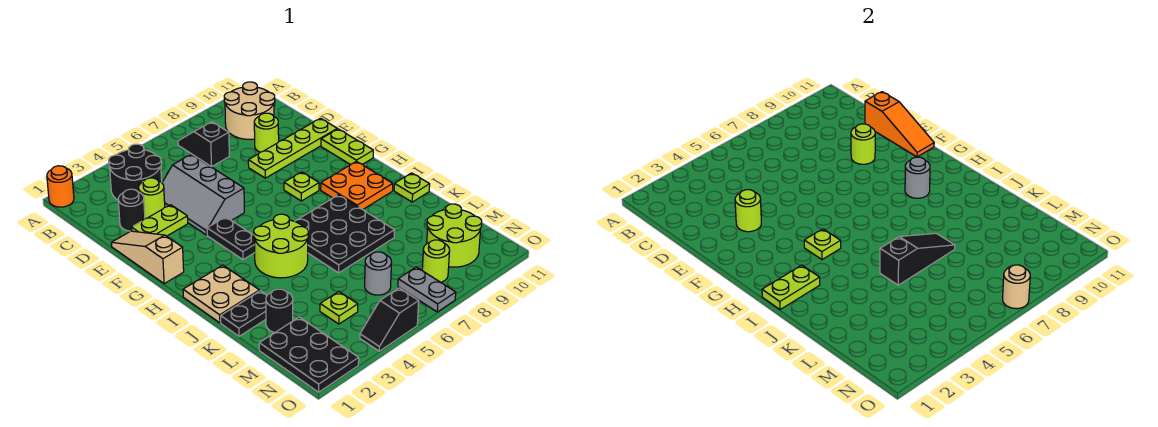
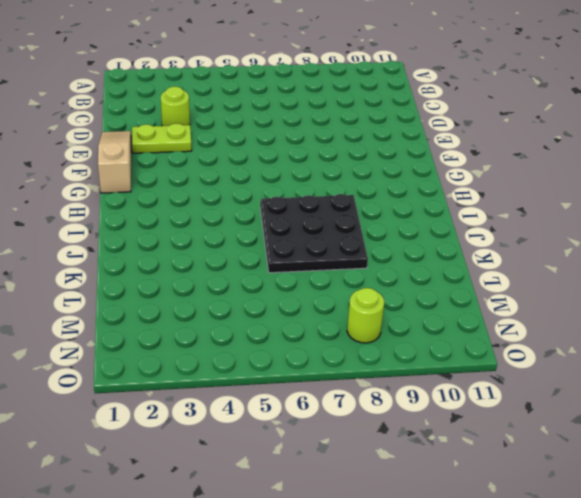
none -> orange 1x1 round brick [47,166,74,207]
none -> black 2x2 round brick [109,144,162,200]
none -> black 1x2 slope [178,122,229,167]
none -> tan 2x2 round brick [224,82,275,139]

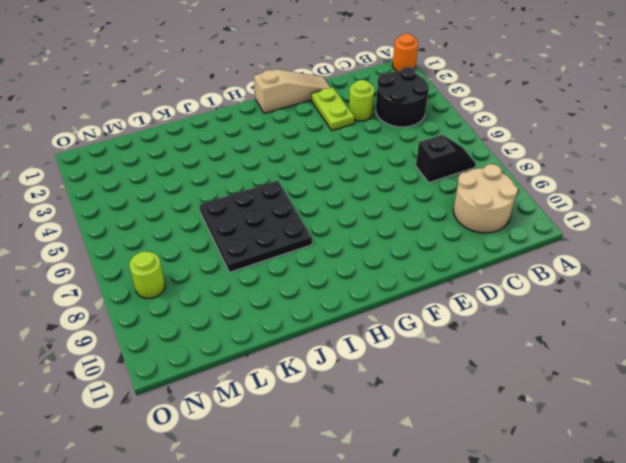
none -> black 1x1 round brick [118,189,145,231]
none -> grey 2x3 slope [162,154,244,235]
none -> lime 1x1 round brick [254,113,279,152]
none -> lime 1x4 plate [248,118,337,178]

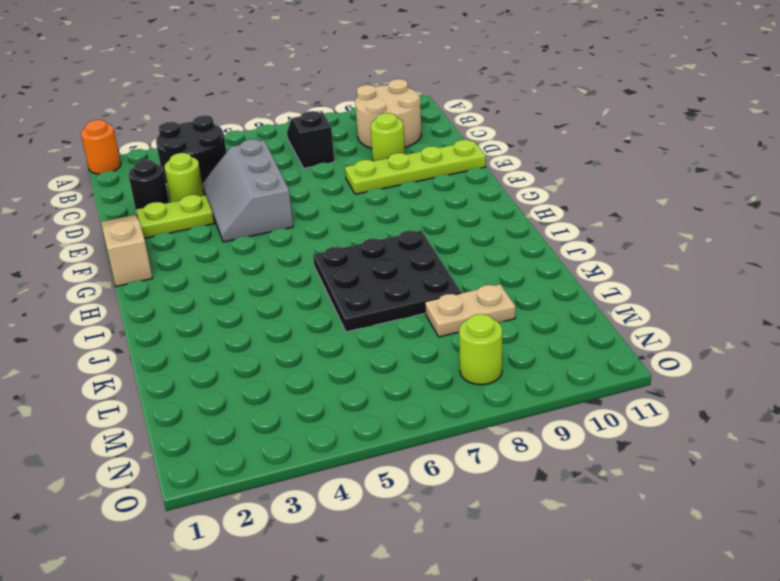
tan 1x2 plate [425,284,515,337] -> none
none -> lime 1x2 plate [321,129,373,165]
none -> black 1x2 plate [207,217,255,260]
none -> lime 1x1 plate [284,172,319,201]
none -> orange 2x2 plate [321,161,393,209]

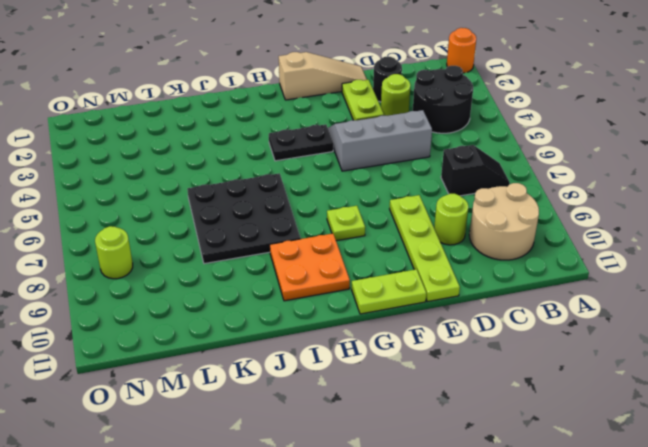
none -> tan 2x2 plate [183,265,260,323]
none -> lime 2x2 round brick [254,214,308,278]
none -> lime 1x1 plate [394,173,430,202]
none -> black 1x2 plate [221,291,267,336]

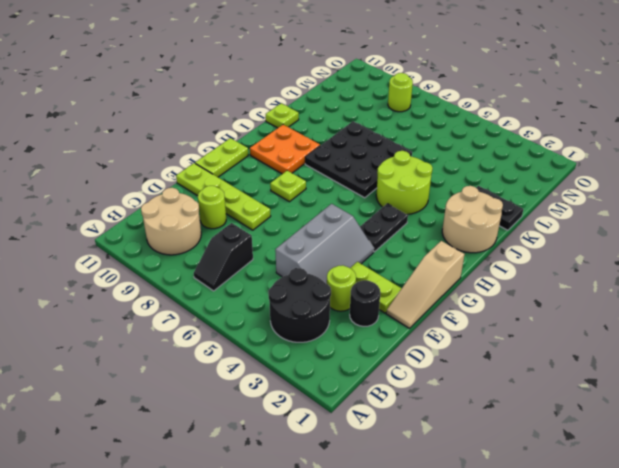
tan 2x2 round brick [442,186,503,253] -> tan 2x2 plate [183,265,260,323]
none -> orange 1x1 round brick [47,166,74,207]
none -> black 1x1 round brick [266,289,293,333]
none -> black 2x3 plate [259,317,359,392]
none -> lime 1x1 plate [320,292,358,324]

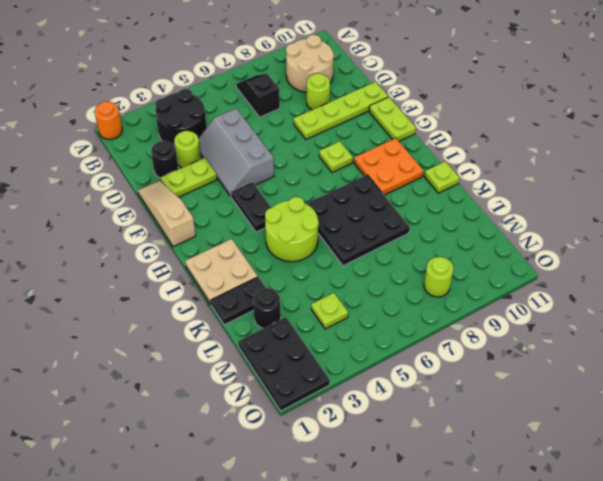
none -> grey 1x1 round brick [365,252,391,295]
none -> lime 2x2 round brick [427,204,482,267]
none -> grey 1x2 plate [398,267,456,312]
none -> black 1x2 slope [360,288,419,351]

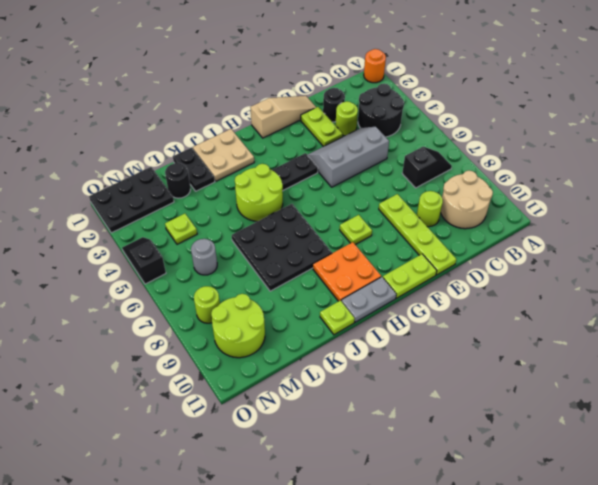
grey 1x2 plate [341,277,396,322] -> grey 1x2 plate moved to [398,267,456,312]
none -> orange 1x3 slope [865,92,934,157]
none -> lime 1x1 round brick [735,190,761,232]
none -> lime 1x1 round brick [851,124,875,164]
none -> lime 1x1 plate [804,229,841,260]

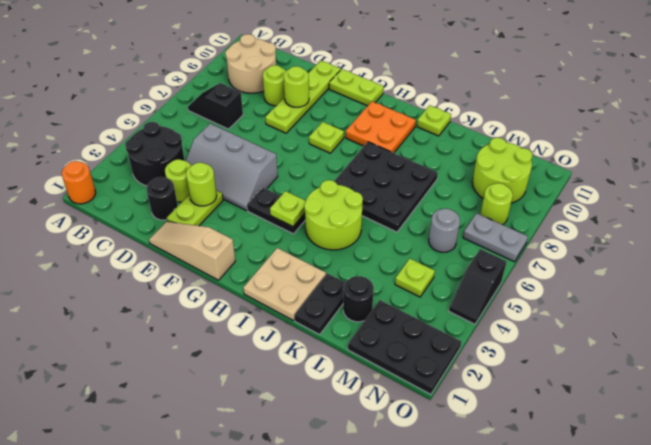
none -> orange 1x3 slope [865,92,934,157]
none -> grey 1x1 round brick [905,157,930,198]
none -> lime 1x2 plate [762,265,820,310]
none -> black 1x3 slope [880,233,955,285]

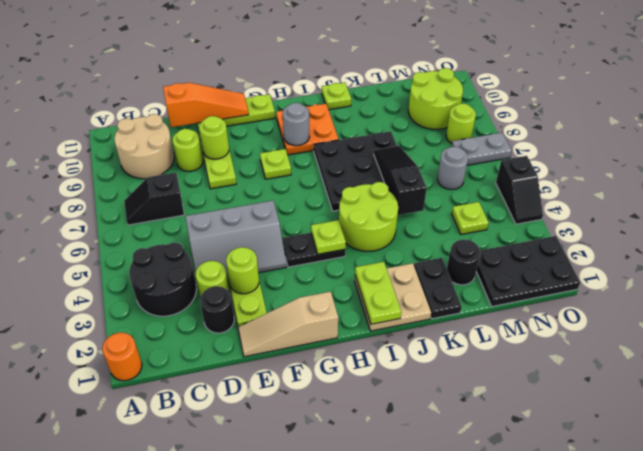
none -> tan 1x1 round brick [1003,265,1030,309]

